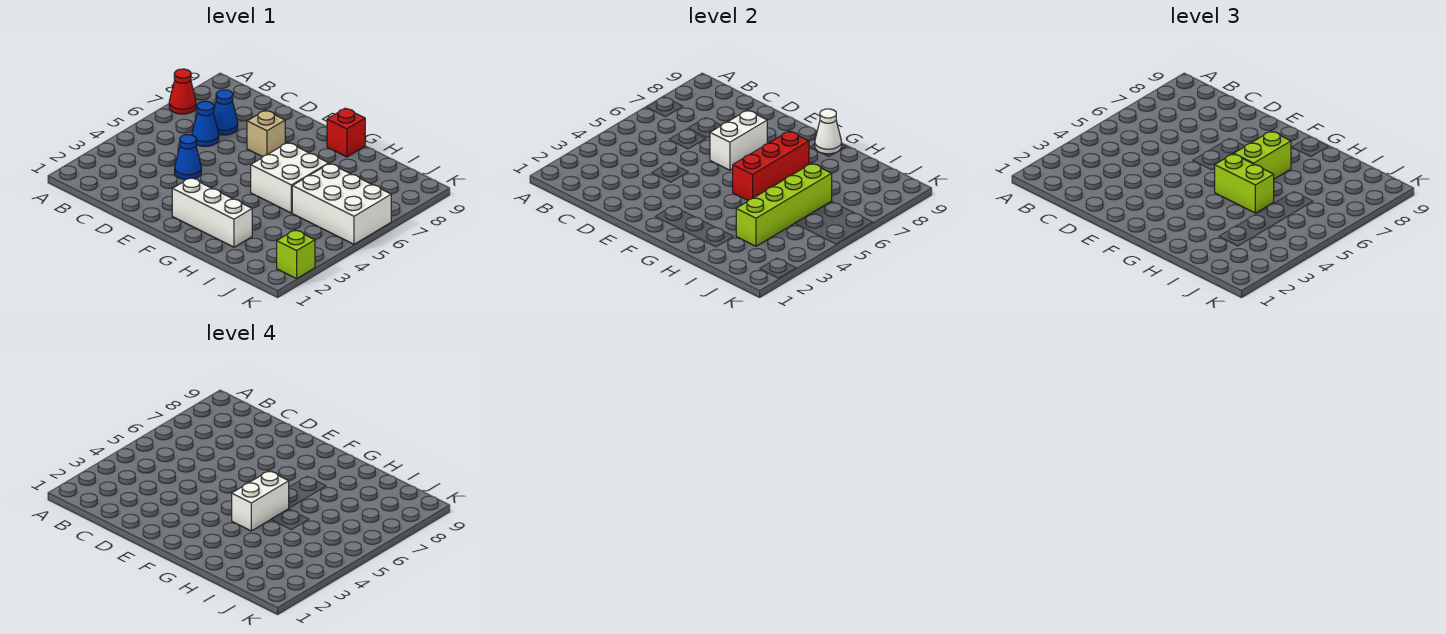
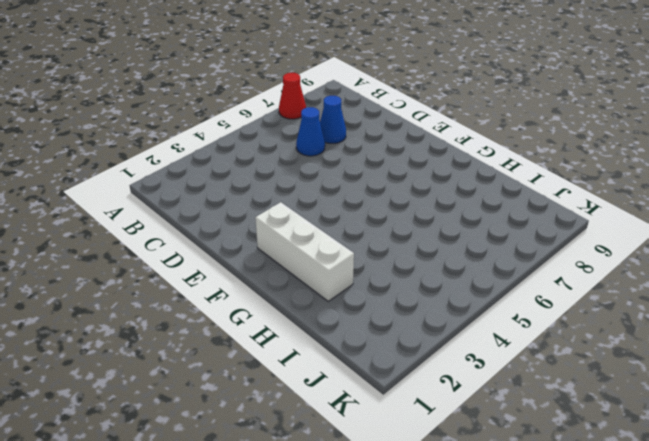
none -> blue 1x1 cone [175,135,201,180]
none -> tan 1x1 brick [247,110,285,157]
none -> white 2x2 brick [251,143,329,213]

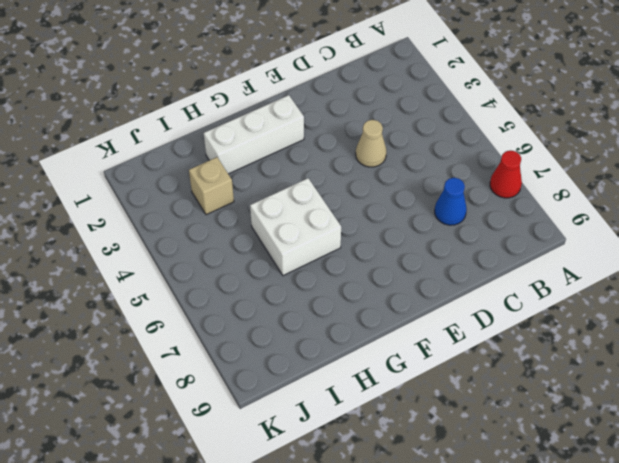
tan 1x1 cone [356,120,386,167] -> blue 1x1 cone [175,135,201,180]
tan 1x1 brick [189,157,234,215] -> tan 1x1 brick moved to [247,110,285,157]
none -> blue 1x1 cone [192,101,219,146]
none -> red 1x1 brick [327,108,365,157]
none -> white 2x3 brick [292,163,391,244]

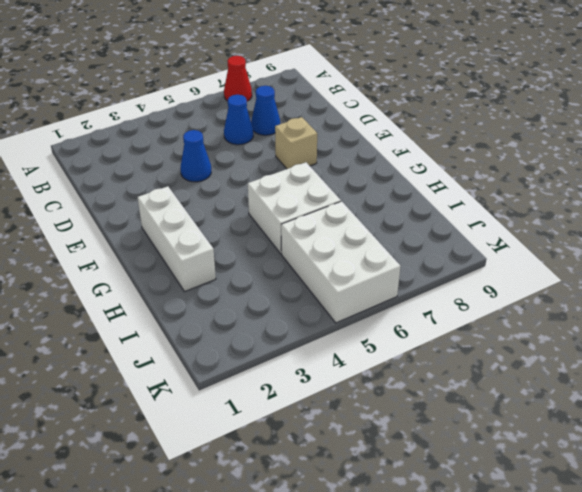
none -> red 1x1 brick [327,108,365,157]
none -> lime 1x1 brick [277,230,315,279]
none -> white 1x2 brick [710,110,767,170]

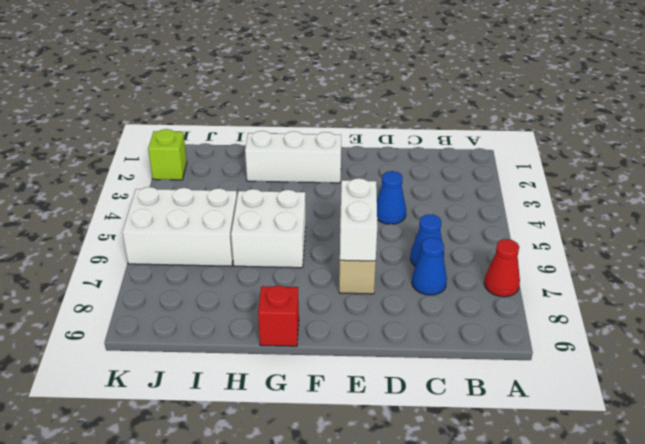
none -> red 1x3 brick [733,131,809,200]
none -> white 1x1 cone [815,109,842,154]
none -> lime 1x4 brick [736,163,832,246]

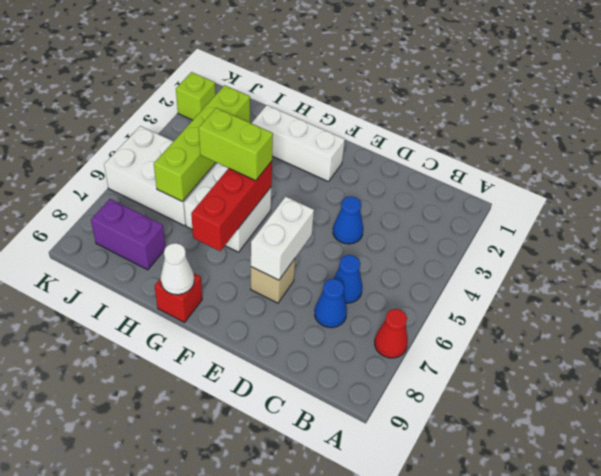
purple 1x2 brick [91,199,166,270] -> none
none -> lime 1x2 brick [1234,131,1291,179]
none -> white 1x2 brick [232,471,289,531]

